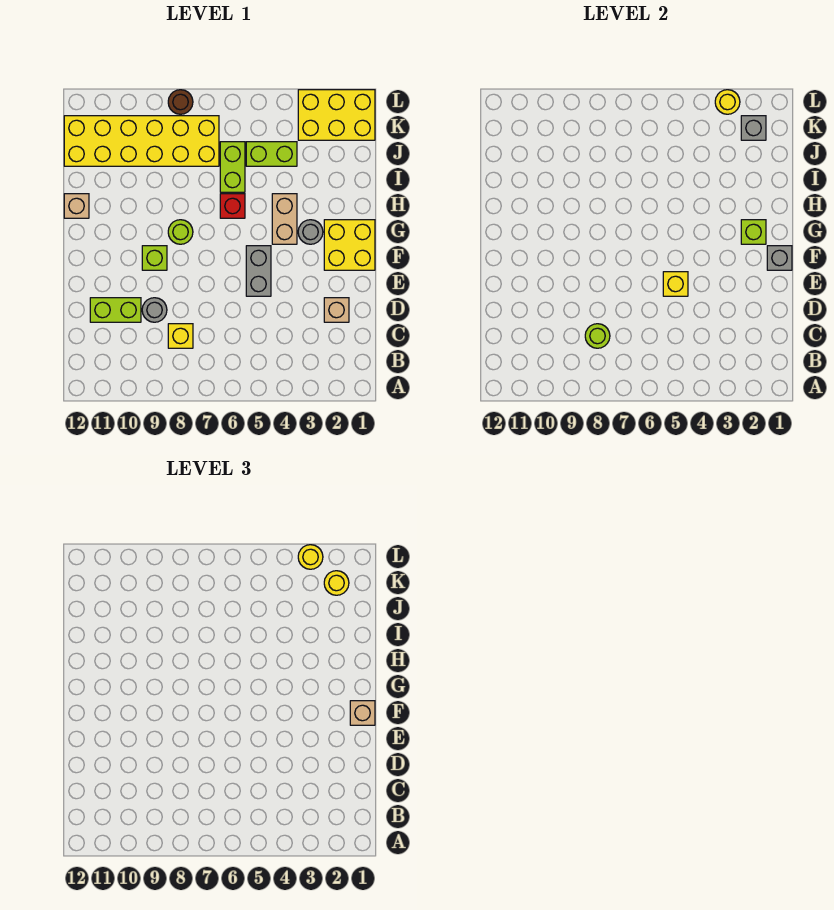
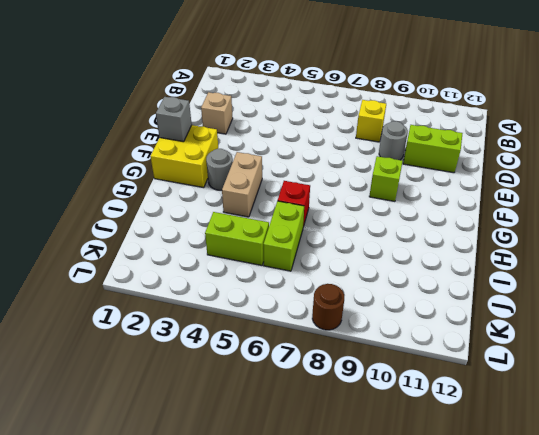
none -> grey 1x2 brick [246,246,271,296]
none -> lime 1x1 round brick [168,220,193,244]
none -> tan 1x1 brick [64,194,89,218]

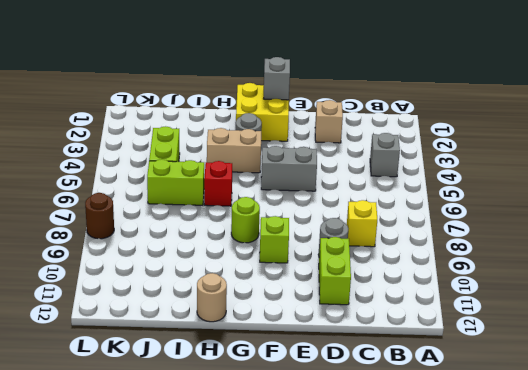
grey 1x1 brick [370,133,400,177] -> grey 1x1 brick moved to [741,116,766,140]
tan 1x1 round brick [197,273,227,322] -> tan 1x1 brick [64,194,89,218]
none -> yellow 2x6 brick [64,116,219,166]
none -> yellow 2x3 brick [298,90,375,140]
none -> lime 1x1 round brick [585,324,610,348]

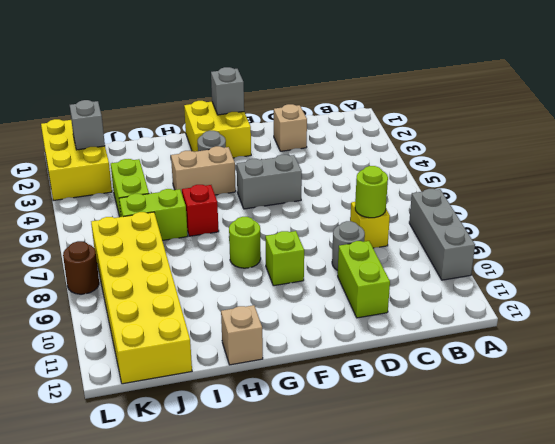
grey 1x3 brick [409,189,475,280] -> none
none -> yellow 1x1 brick [663,272,688,296]
none -> lime 1x1 brick [741,220,766,244]
none -> yellow 1x1 round brick [715,90,740,114]

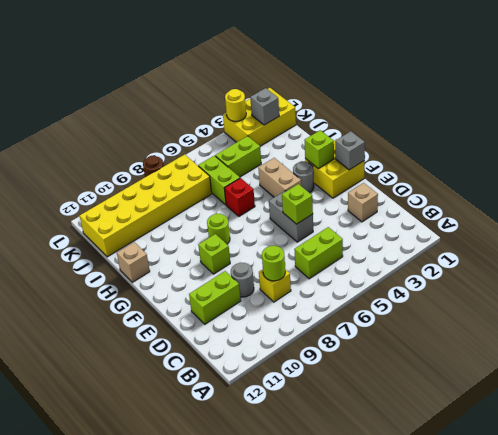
lime 1x2 brick [294,227,343,279] -> none
lime 1x1 brick [282,184,313,224] -> yellow 1x1 brick [663,272,688,296]
none -> tan 1x1 brick [350,701,375,725]
none -> yellow 1x1 round brick [324,571,349,595]
none -> yellow 1x1 round brick [298,545,323,569]

